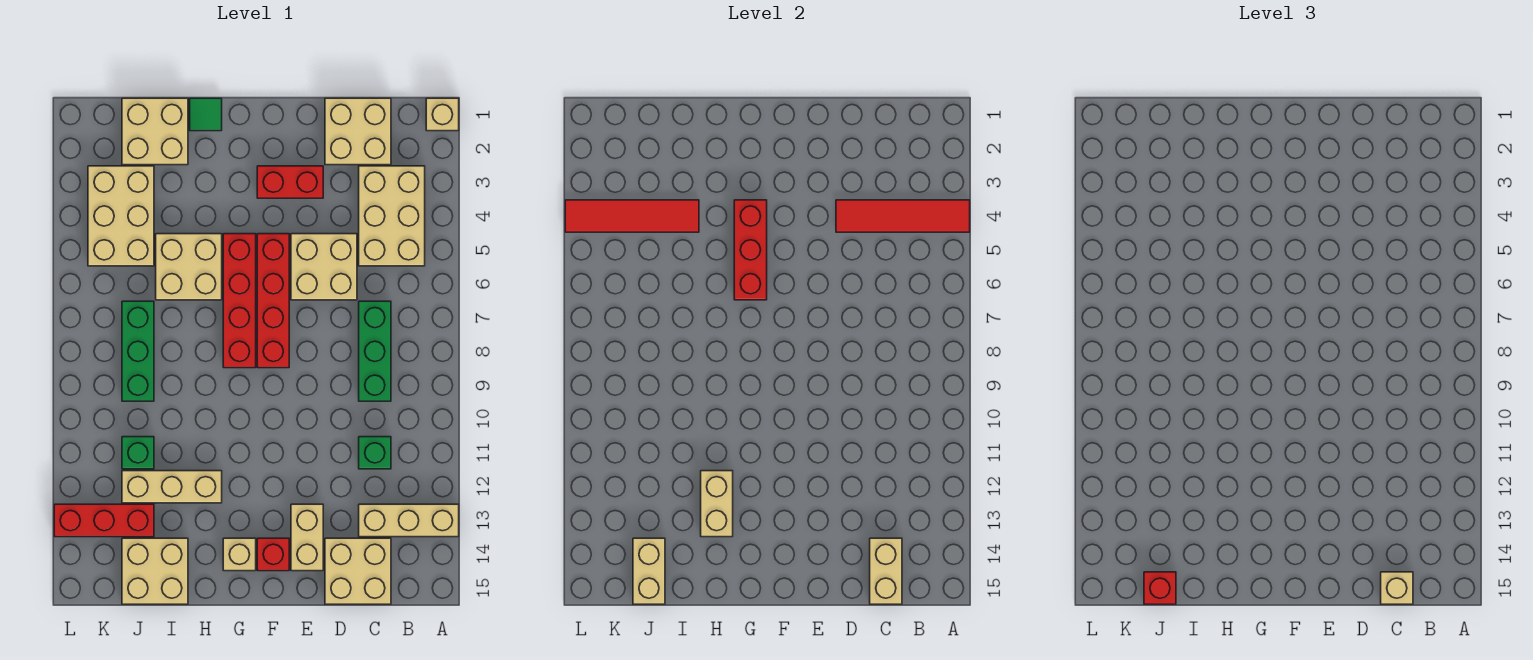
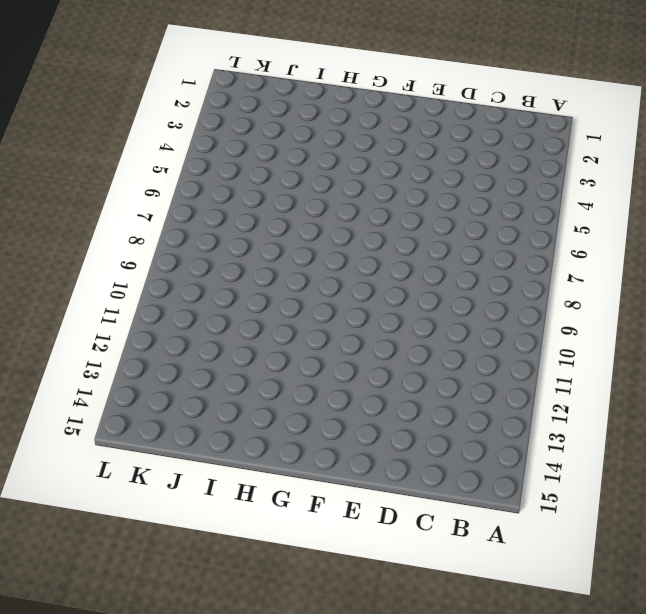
none -> tan 1x1 brick [426,98,459,131]
none -> tan 1x3 brick [359,504,459,537]
none -> tan 2x3 brick [359,166,425,266]
none -> tan 2x2 brick [325,98,391,165]

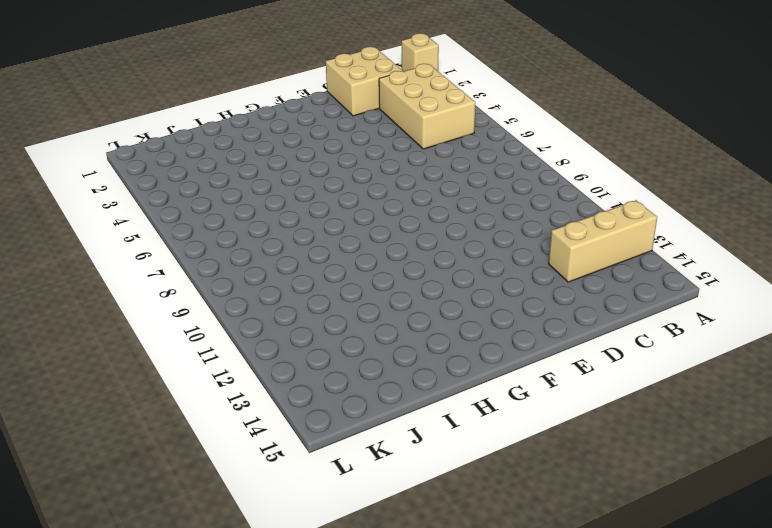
none -> green 1x3 brick [359,301,391,401]
none -> green 1x1 brick [359,437,391,469]
none -> tan 2x2 brick [325,538,391,604]
none -> tan 2x2 brick [291,234,357,300]

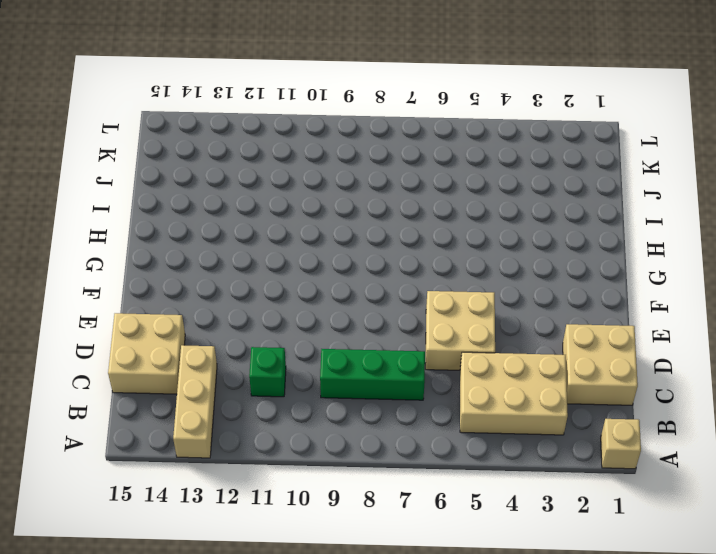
none -> red 1x2 brick [257,166,323,198]
none -> tan 1x2 brick [291,504,323,571]
none -> red 1x4 brick [257,234,289,368]
none -> red 1x1 brick [257,538,289,571]

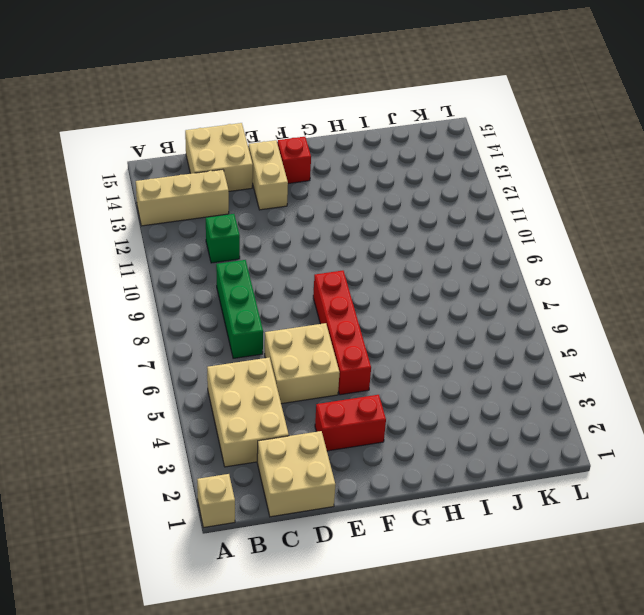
none -> red 1x4 brick [223,234,256,368]
none -> tan 1x1 brick [223,538,256,571]
none -> green 1x1 tile [190,98,222,131]
none -> tan 2x2 brick [156,234,222,300]

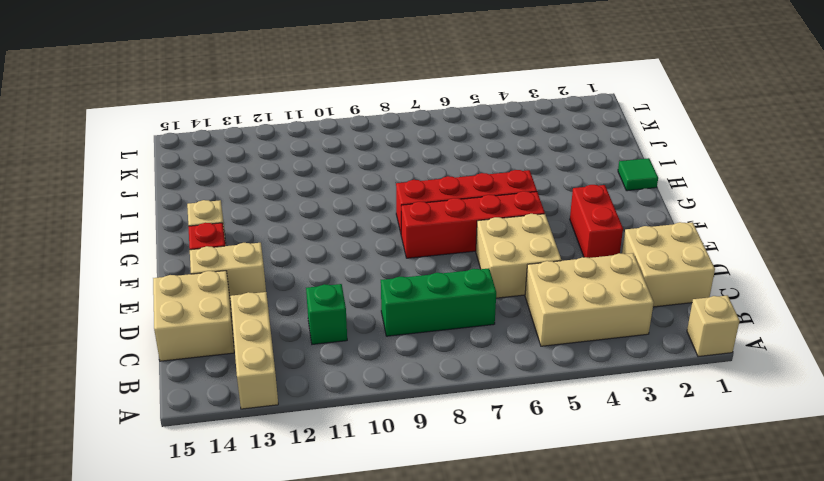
none -> tan 2x2 brick [156,234,222,300]
none -> tan 1x3 brick [122,471,222,503]
none -> tan 2x2 brick [122,98,188,165]
none -> tan 2x2 brick [122,538,188,604]

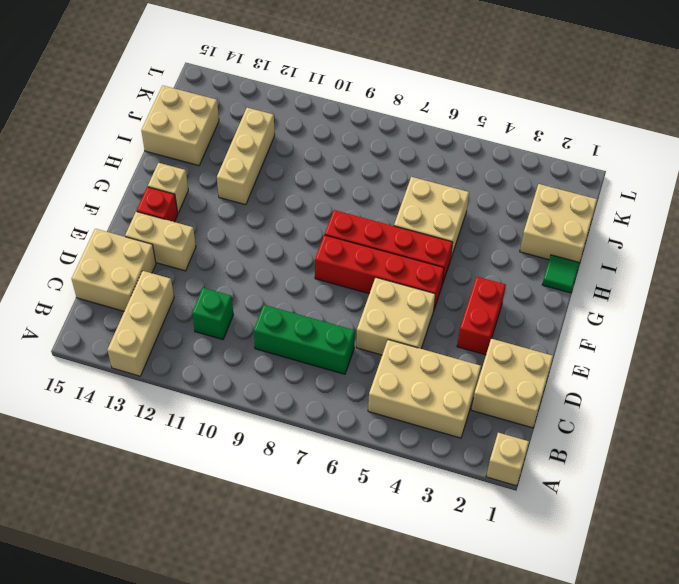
none -> tan 2x3 brick [88,166,154,266]
none -> green 1x3 brick [122,301,154,401]
none -> green 1x1 brick [122,437,154,469]
none -> red 1x3 brick [54,504,154,537]

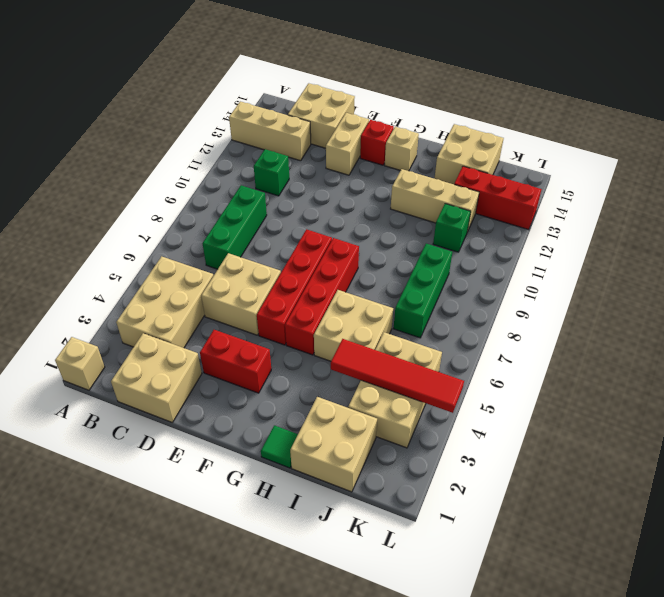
none -> red 1x4 tile [836,200,970,232]
none -> tan 1x2 brick [870,538,902,604]
none -> red 1x3 brick [734,200,767,300]
none -> tan 1x2 brick [701,471,733,537]

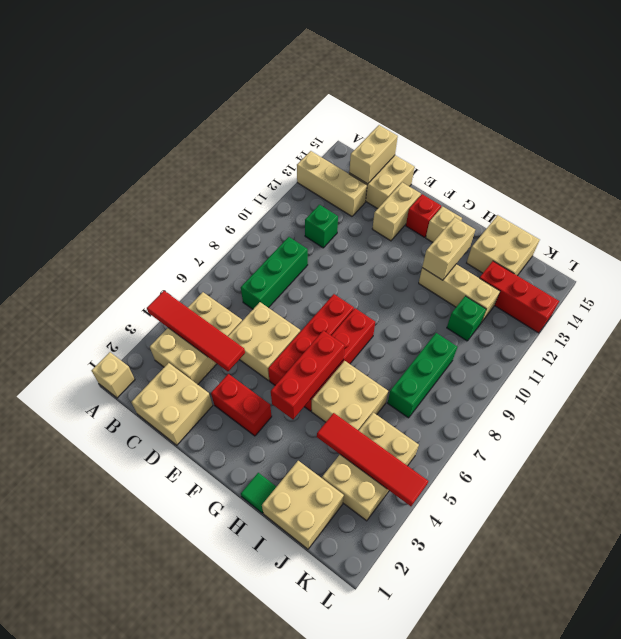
none -> tan 1x2 brick [633,538,665,604]
none -> tan 1x1 brick [1381,572,1413,604]
none -> red 1x1 brick [1144,572,1176,604]

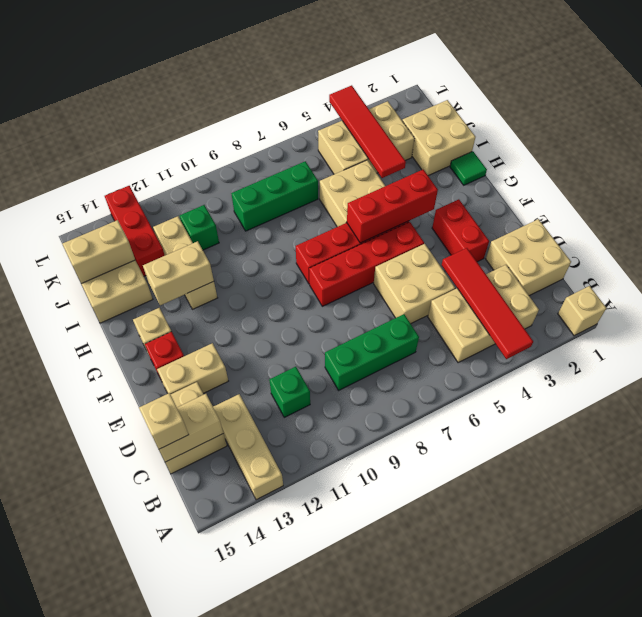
none -> red 1x1 brick [1144,572,1176,604]

